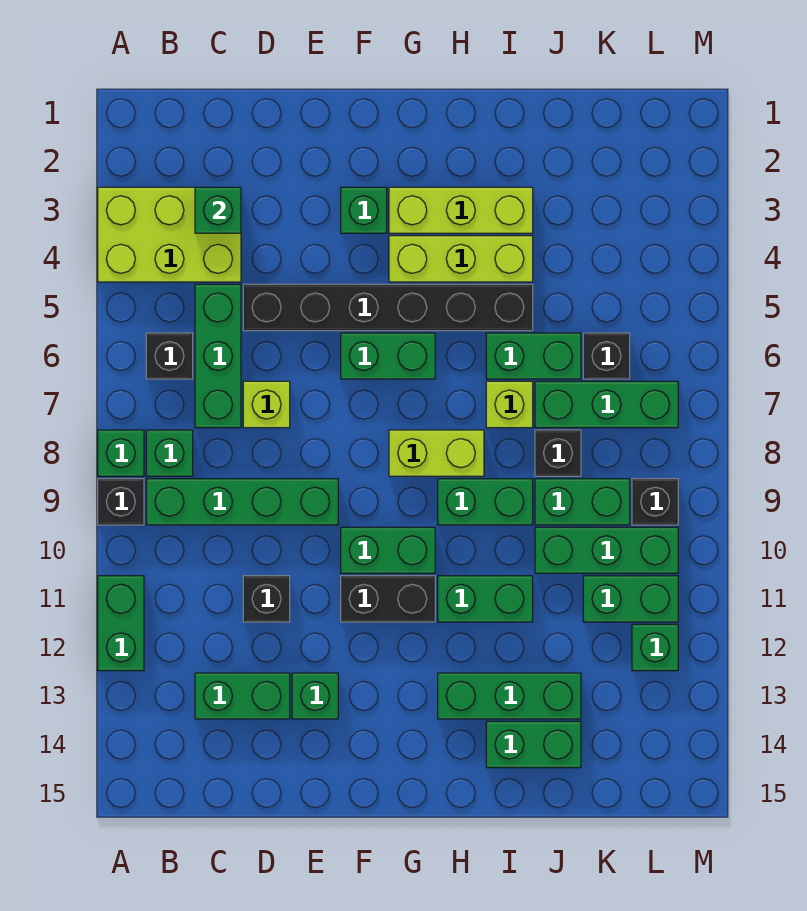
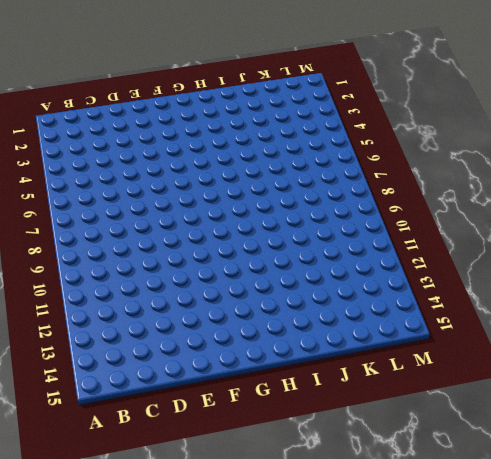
none -> lime 2x3 brick [98,187,241,282]
none -> green 1x1 brick [98,430,144,476]
none -> black 1x1 brick [98,479,144,525]
none -> green 1x2 brick [98,576,144,671]

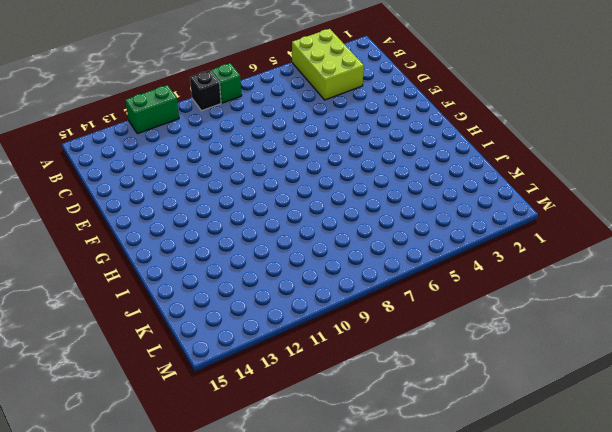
none -> black 1x1 brick [146,333,193,379]
none -> green 1x1 brick [146,430,193,476]
none -> green 1x4 brick [146,479,338,525]
none -> green 1x3 brick [195,284,241,428]

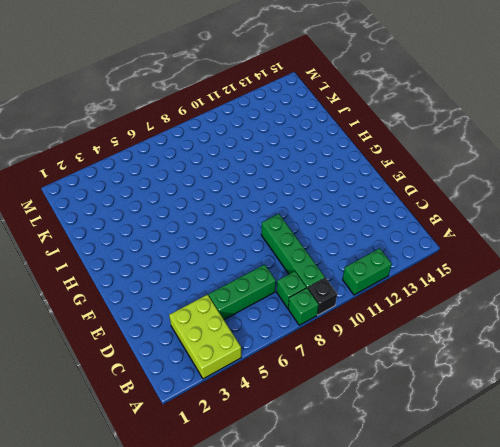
none -> black 1x1 brick [146,333,193,379]
none -> green 1x2 brick [195,673,290,719]
none -> black 1x6 brick [243,284,533,331]
none -> lime 1x1 brick [243,381,290,428]

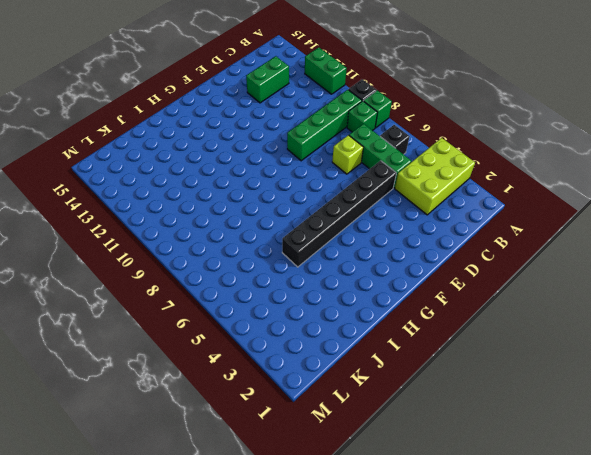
none -> black 1x1 brick [243,576,290,622]
none -> green 1x1 brick [292,673,338,719]
none -> green 1x1 brick [341,187,387,233]
none -> green 1x2 brick [341,333,435,379]

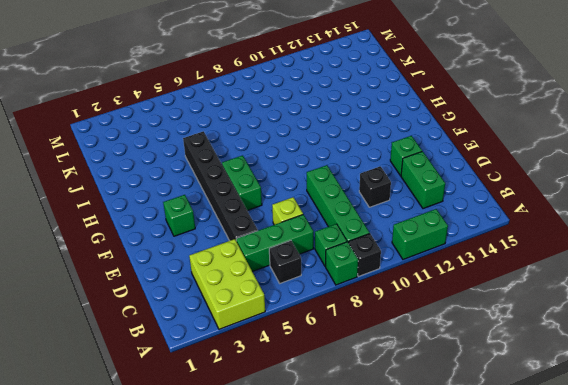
none -> green 1x2 brick [341,527,435,573]
none -> black 1x2 brick [341,576,435,622]
none -> lime 1x3 brick [389,187,533,233]
none -> lime 1x3 brick [389,236,533,282]

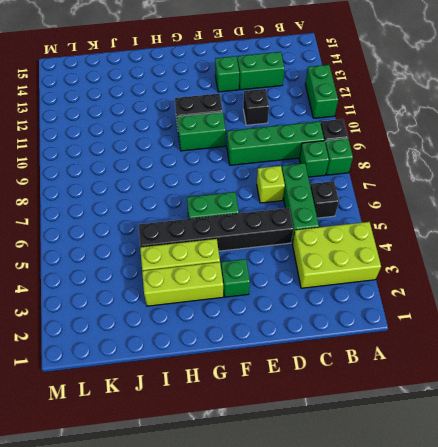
none -> lime 1x2 brick [389,430,484,476]
none -> green 1x2 brick [438,479,533,525]
none -> green 1x2 brick [438,576,533,622]
none -> green 1x3 brick [438,673,581,719]

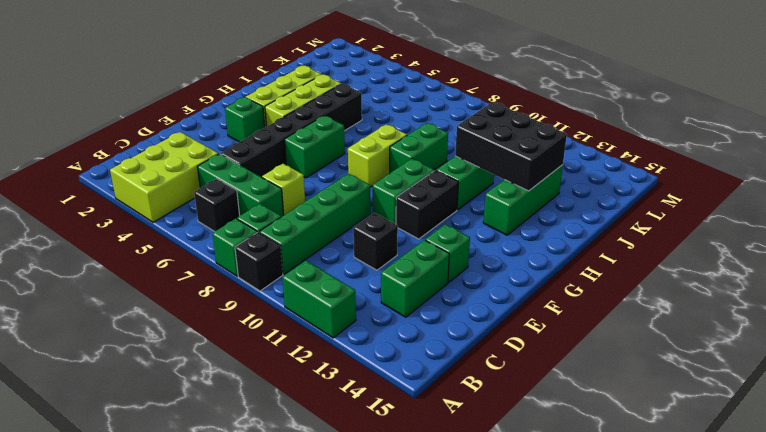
black 2x3 brick [455,102,567,191] -> none
none -> green 1x2 brick [486,333,581,379]
none -> lime 1x1 brick [486,381,533,428]
none -> green 1x2 brick [486,721,581,768]
none -> green 1x3 brick [535,381,678,428]

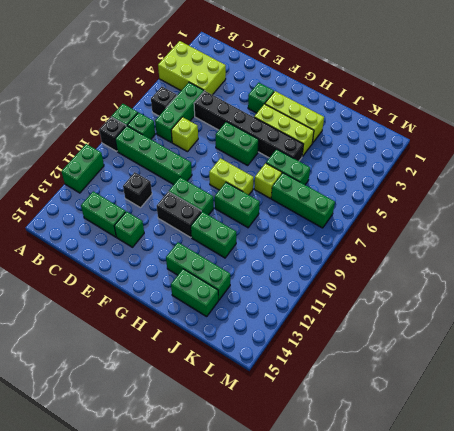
none -> black 1x1 brick [535,430,581,476]
none -> green 1x2 brick [535,479,630,525]
none -> green 1x3 brick [535,527,678,573]
none -> black 1x1 brick [583,333,630,379]

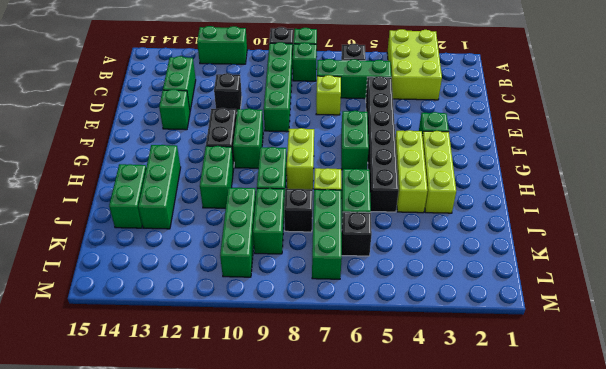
none -> green 1x2 brick [583,576,678,622]
none -> black 1x1 brick [632,479,678,525]
none -> green 1x1 brick [632,624,678,671]
none -> green 1x1 brick [195,187,241,233]

